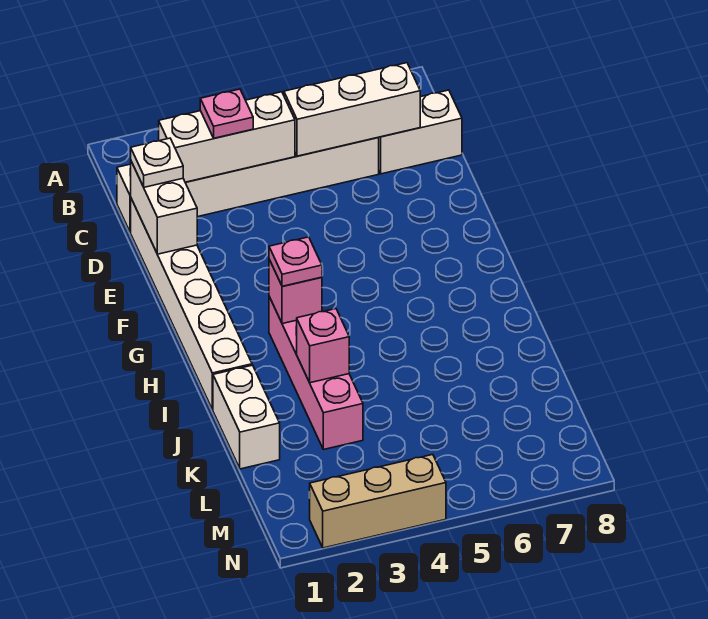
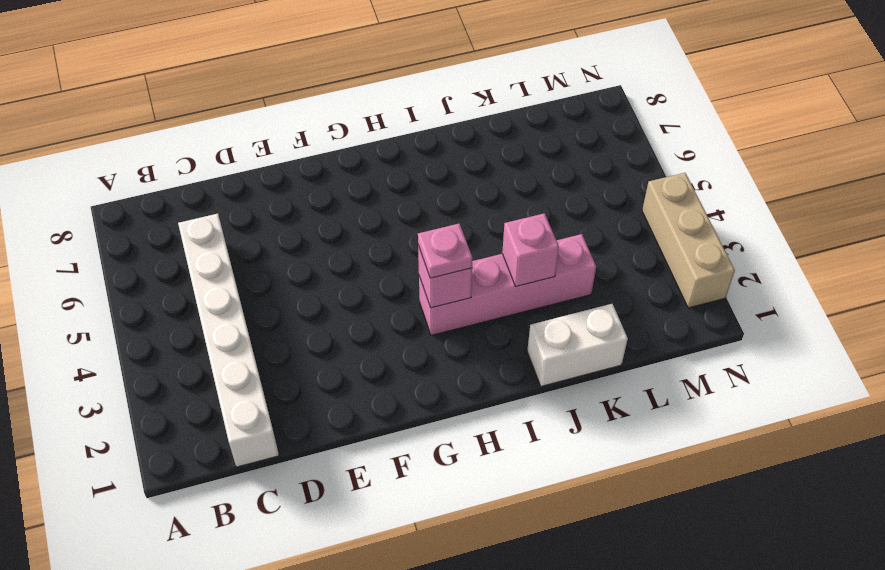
none -> white 1x2 brick [378,90,462,174]
none -> white 1x6 brick [131,199,252,410]
none -> white 1x3 brick [159,92,295,183]

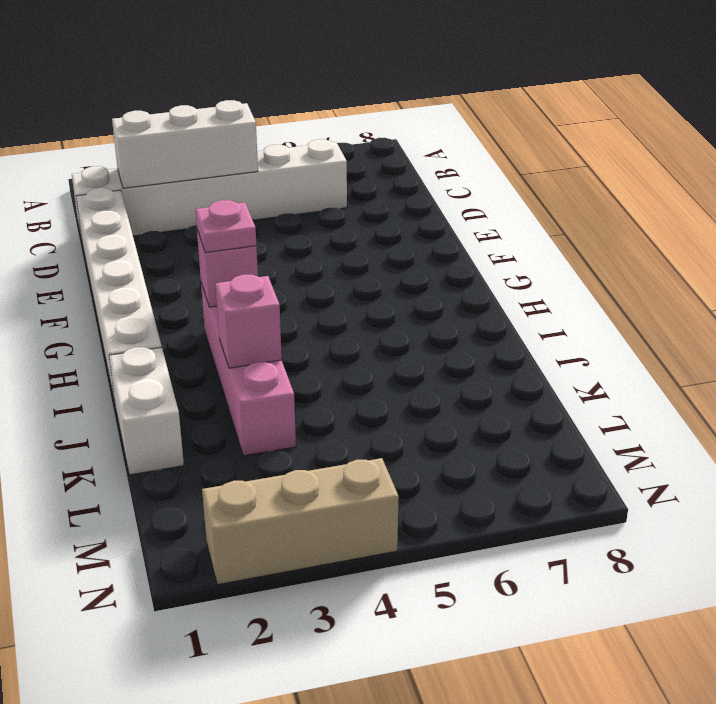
none -> white 1x2 brick [378,90,462,174]
none -> white 1x3 brick [284,63,420,156]
none -> white 1x2 brick [130,162,197,254]

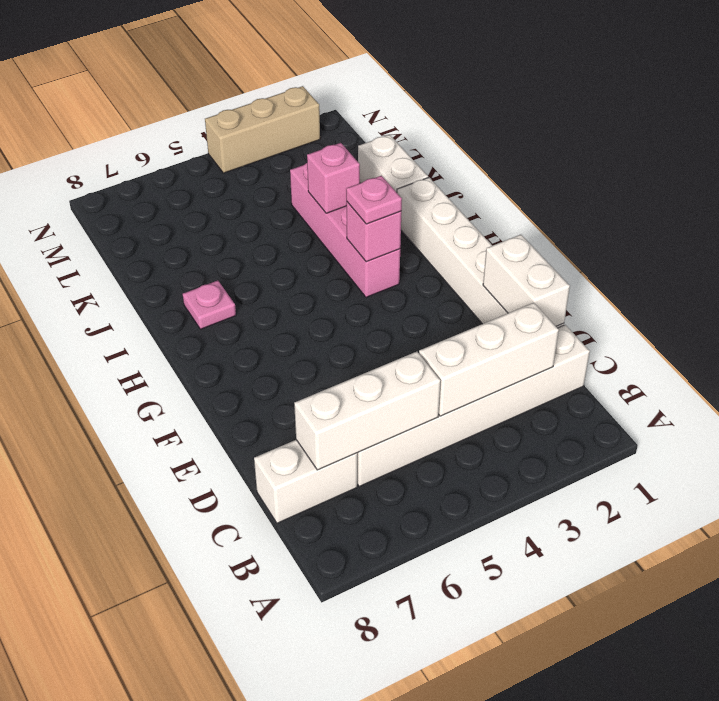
pink 1x1 plate [183,280,236,329] -> pink 1x1 plate moved to [200,89,253,138]
none -> white 1x1 plate [131,138,183,187]

